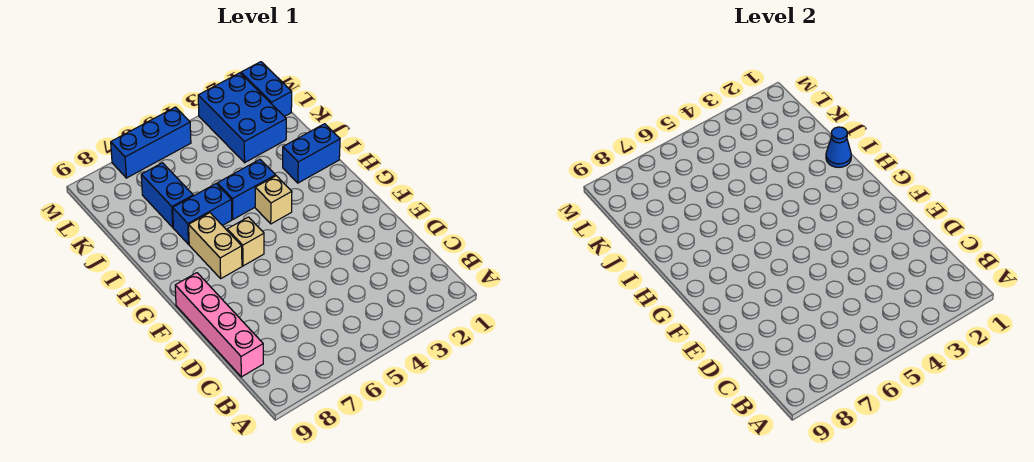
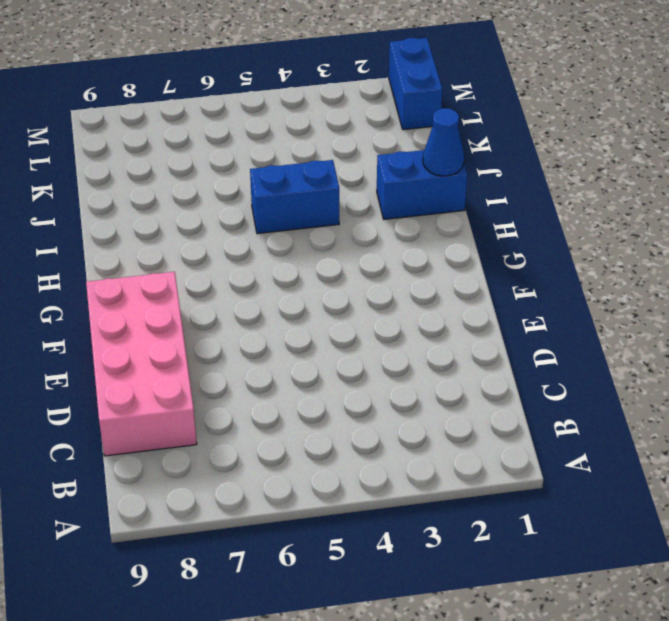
pink 2x4 brick [86,272,197,456] -> pink 1x4 brick [175,273,263,377]
none -> tan 1x1 brick [227,217,264,266]
none -> tan 1x2 brick [189,213,242,278]
none -> tan 1x1 brick [255,176,292,224]

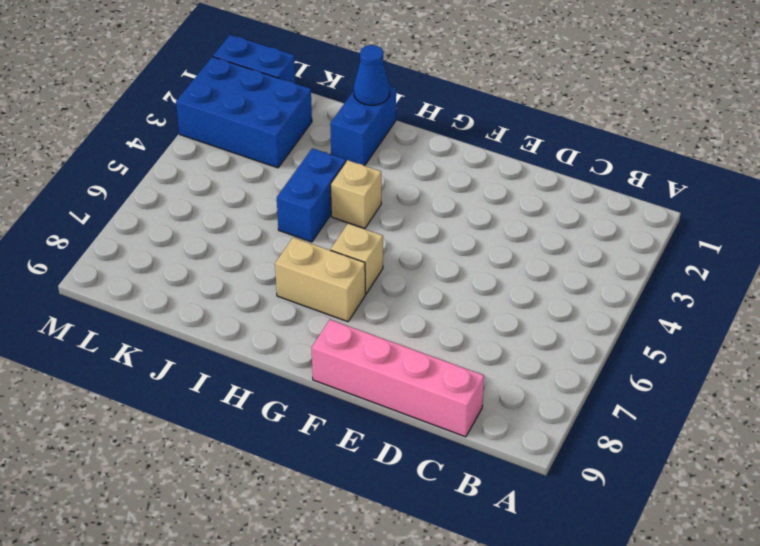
none -> blue 1x2 brick [173,184,232,244]
none -> blue 1x2 brick [141,163,193,227]
none -> blue 1x3 brick [111,107,191,178]

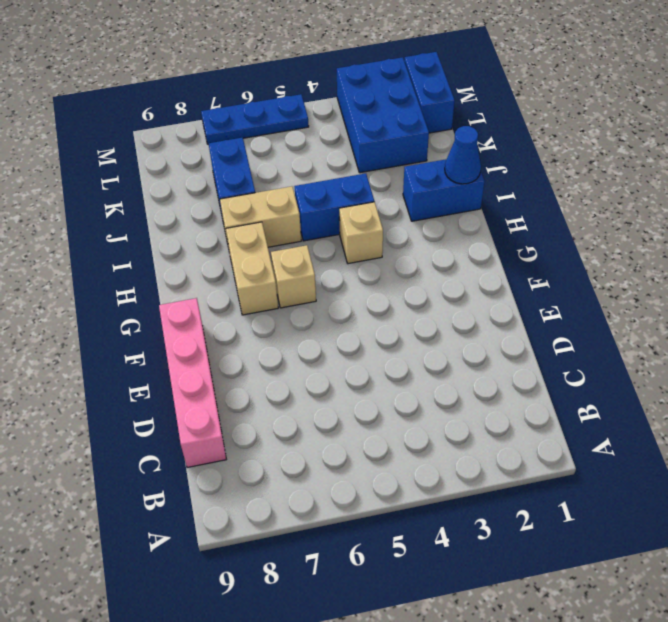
tan 1x2 brick [220,186,301,248] -> blue 1x2 brick [173,184,232,244]
blue 1x3 plate [201,94,309,144] -> blue 1x3 brick [111,107,191,178]

